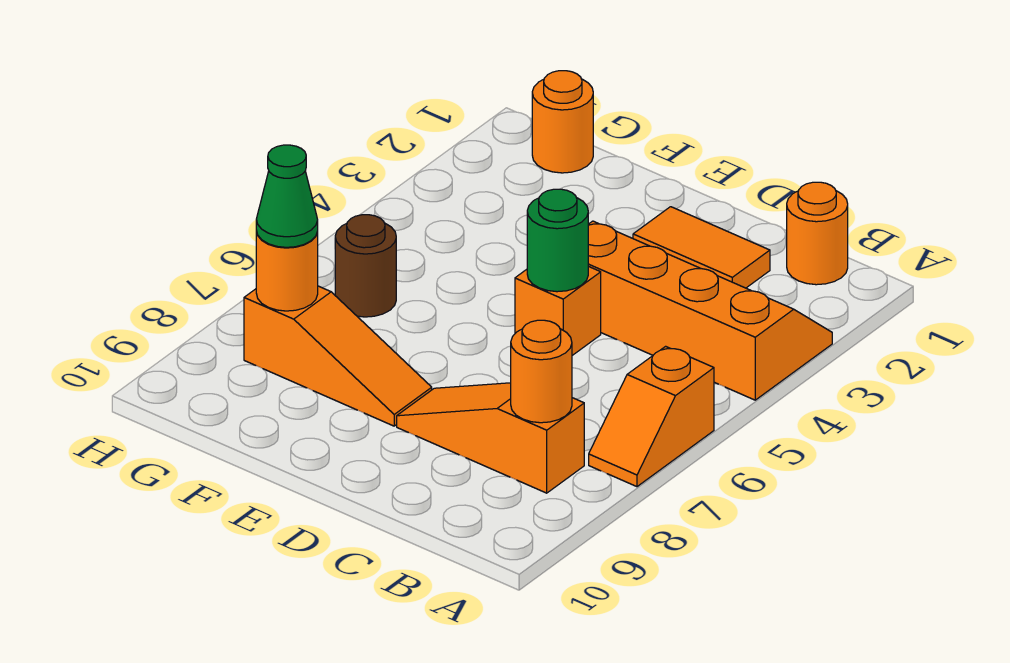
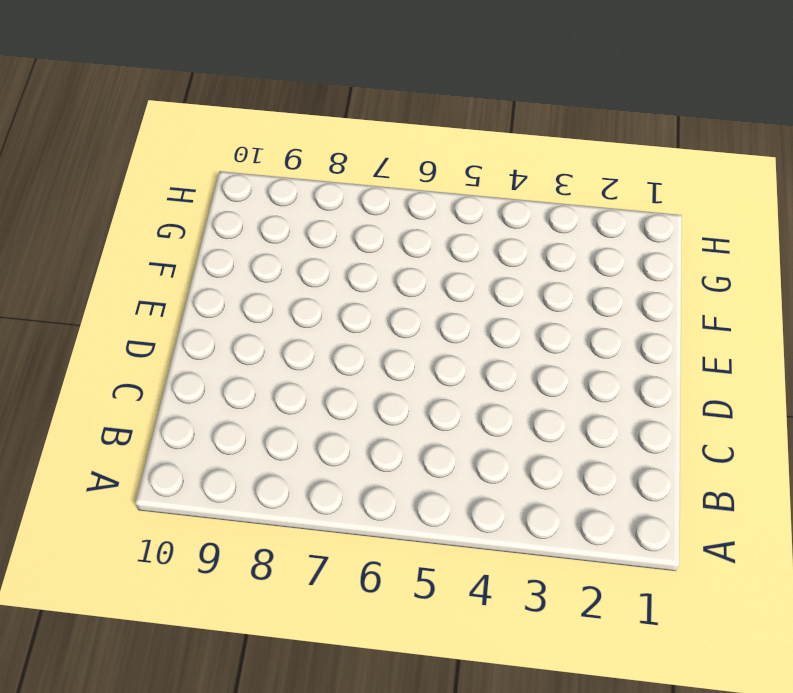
none -> orange 2x4 slope [588,221,832,400]
none -> orange 1x2 slope [589,346,714,487]
none -> orange 1x1 round brick [787,182,848,285]

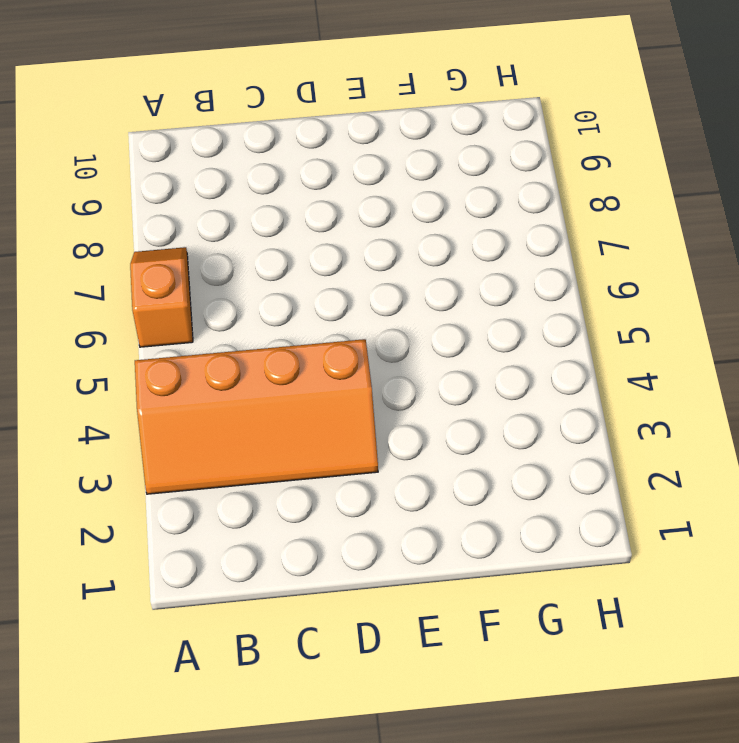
none -> orange 1x1 round brick [787,182,848,285]
none -> orange 1x3 slope [397,383,584,493]
none -> orange 1x2 tile [633,207,770,288]

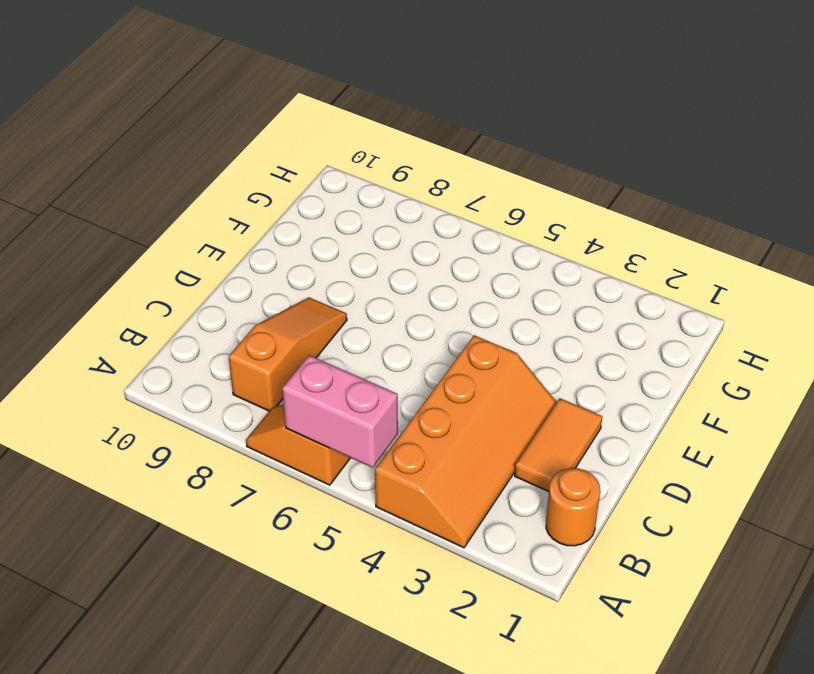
pink 1x2 brick [282,355,398,468] -> none
none -> orange 1x1 brick [515,266,601,355]
none -> orange 1x3 slope [244,286,432,426]
none -> orange 1x1 round brick [532,71,593,173]

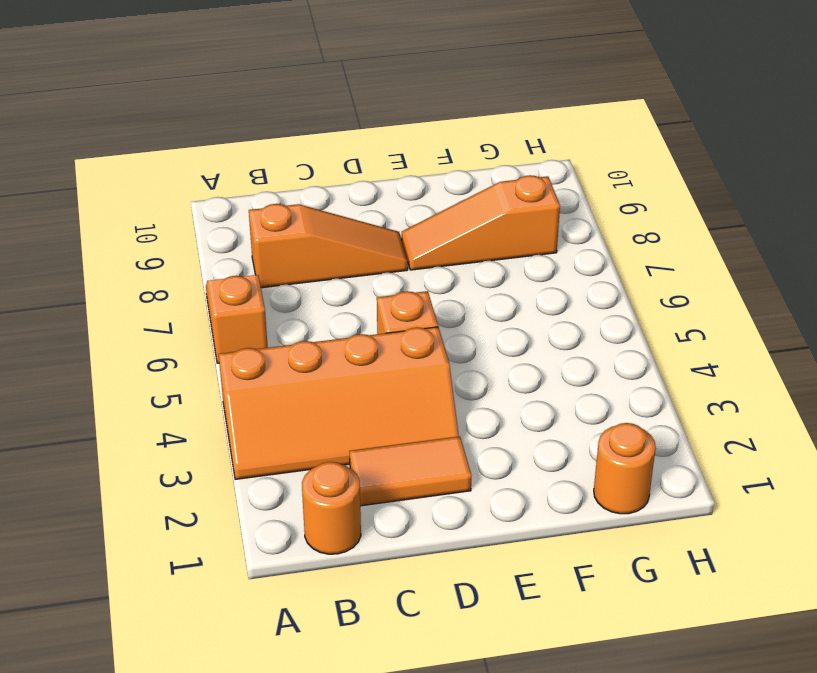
none -> brown 1x1 round brick [335,215,396,317]
none -> orange 1x1 round brick [511,320,572,423]
none -> green 1x1 round brick [527,189,588,292]

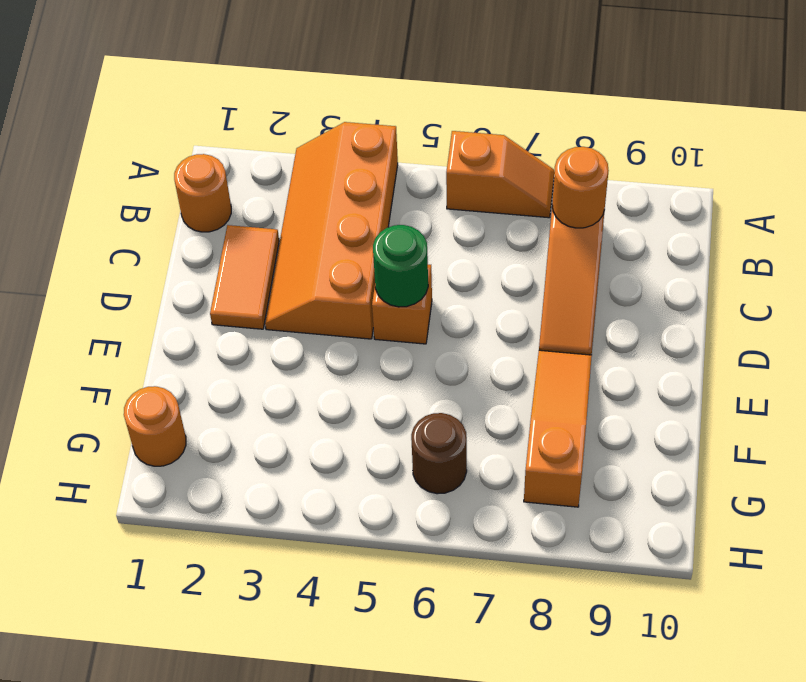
none -> orange 1x1 round brick [256,231,318,311]
none -> green 1x1 cone [256,145,318,247]

